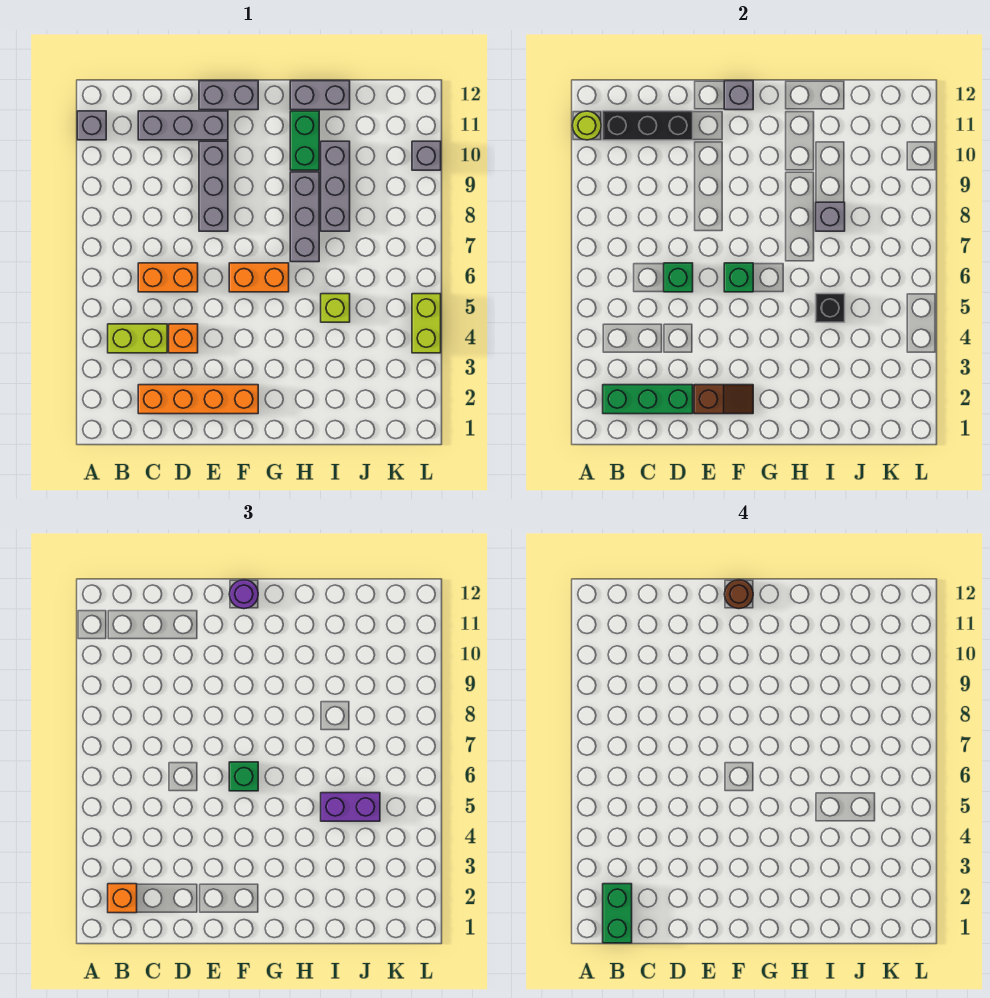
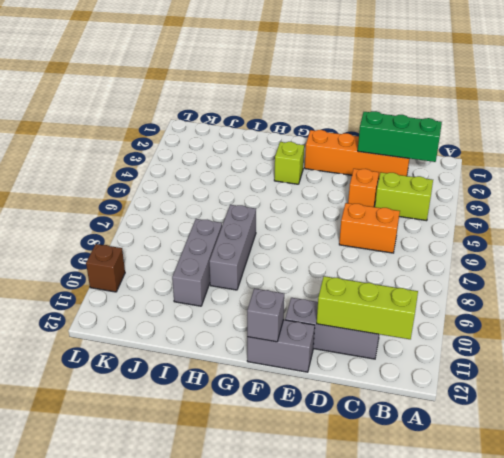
lime 1x3 brick [317,276,418,339] -> black 1x3 brick [603,111,693,140]
lime 1x1 brick [274,142,304,184] -> lime 1x1 brick moved to [321,294,350,322]
brown 1x1 brick [86,244,125,292] -> grey 1x1 brick [412,141,441,170]
none -> grey 1x1 brick [77,111,106,140]
none -> grey 1x3 brick [199,141,228,231]
none -> orange 1x2 brick [229,263,289,292]
none -> green 1x2 brick [290,111,319,170]

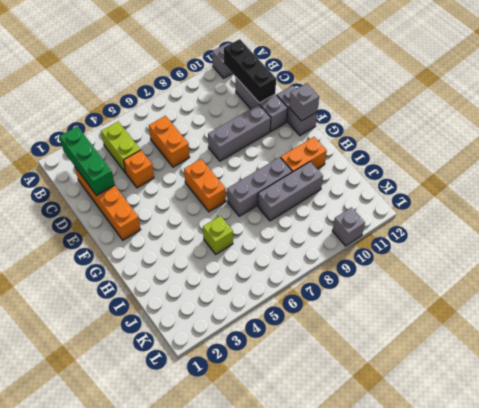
orange 1x2 brick [281,137,327,172] -> green 1x2 brick [290,111,319,170]
none -> grey 1x2 brick [290,81,350,110]
none -> lime 1x2 brick [412,294,441,353]
none -> lime 1x1 round brick [572,111,601,140]
none -> green 1x1 brick [664,263,693,292]

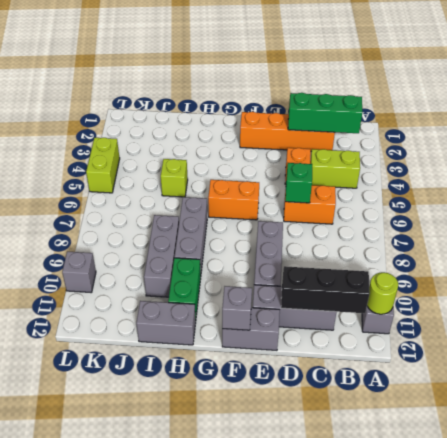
none -> brown 1x2 slope [694,385,753,414]
none -> green 1x1 brick [724,263,753,292]
none -> black 1x1 brick [816,294,845,322]
none -> grey 1x1 brick [816,202,845,231]

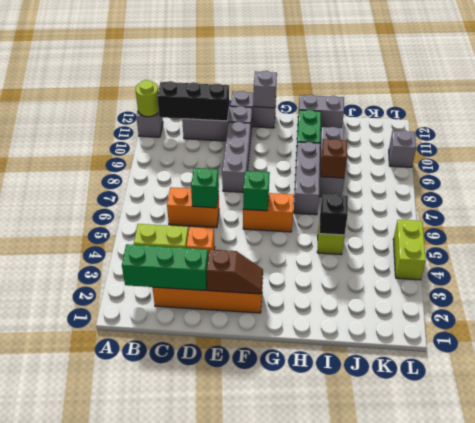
brown 1x1 brick [321,139,347,178] -> grey 1x1 brick [816,202,845,231]
none -> orange 1x1 brick [108,884,137,913]
none -> green 1x1 brick [229,762,258,791]
none -> purple 1x1 round brick [229,580,258,609]
none -> purple 1x2 brick [321,793,380,821]

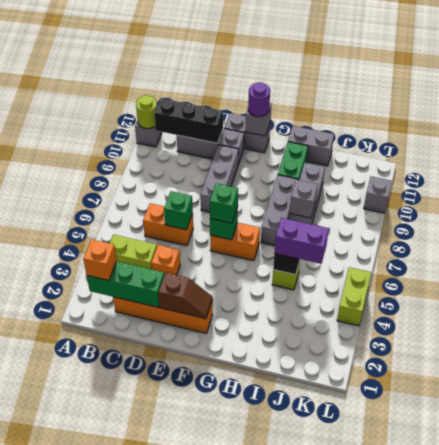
none -> green 1x2 brick [603,884,632,943]
none -> brown 1x1 round brick [724,580,753,609]

